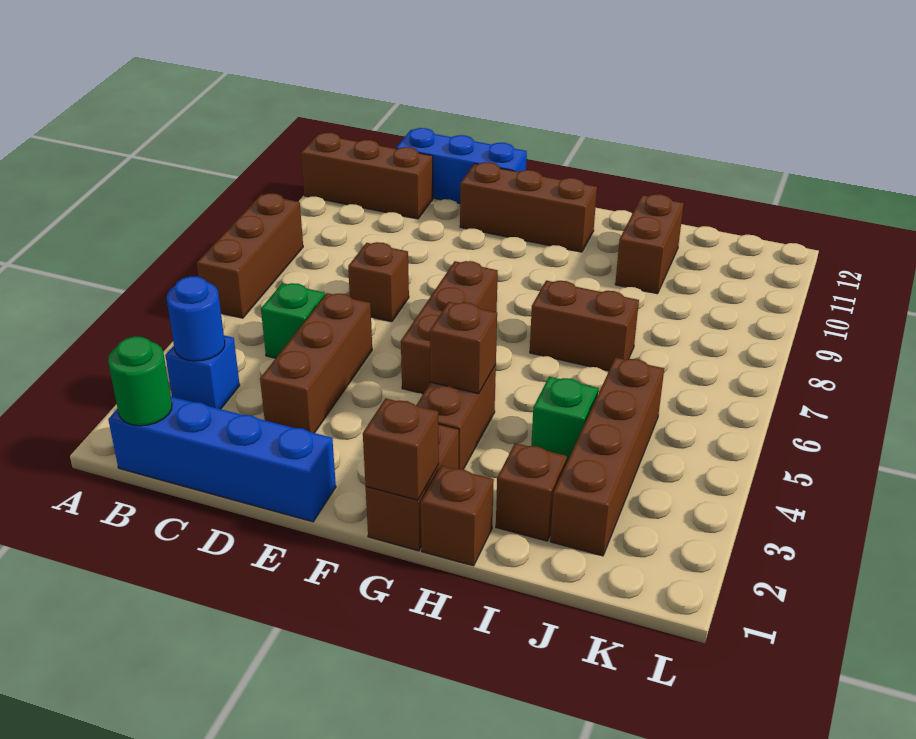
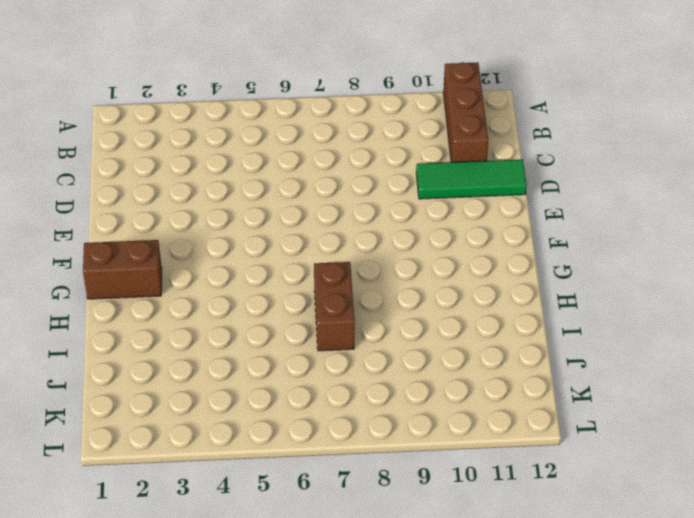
green 1x3 tile [416,159,527,199] -> blue 1x3 brick [396,128,527,203]
none -> brown 1x3 brick [197,193,303,318]
none -> blue 1x4 brick [108,397,336,522]
none -> blue 1x1 brick [165,335,240,409]

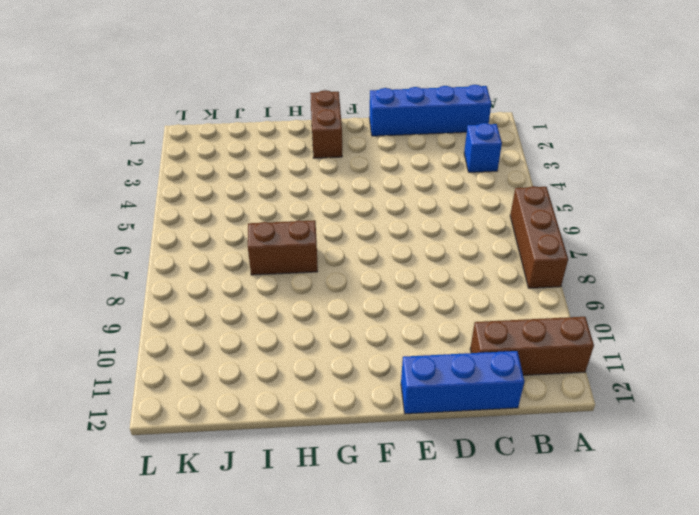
none -> green 1x1 brick [261,283,325,358]
none -> brown 1x3 brick [260,293,372,433]
none -> brown 1x1 brick [348,242,409,322]

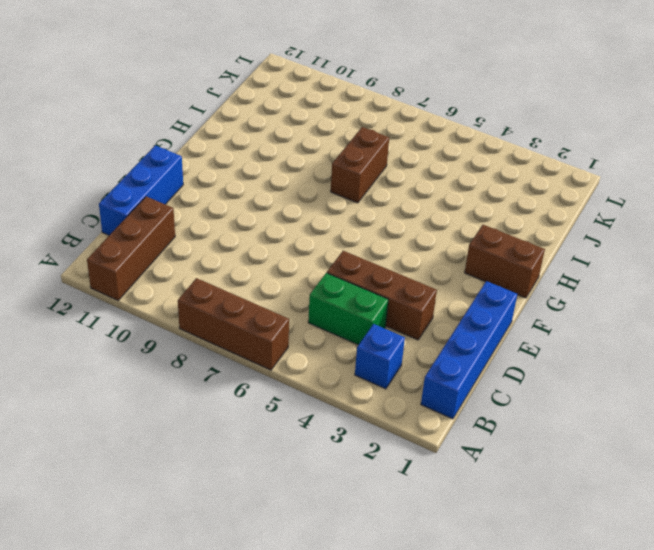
green 1x2 brick [308,273,388,345] -> green 1x1 brick [261,283,325,358]
none -> brown 1x1 brick [348,242,409,322]
none -> brown 1x3 brick [460,162,597,252]
none -> brown 1x3 brick [401,261,498,394]

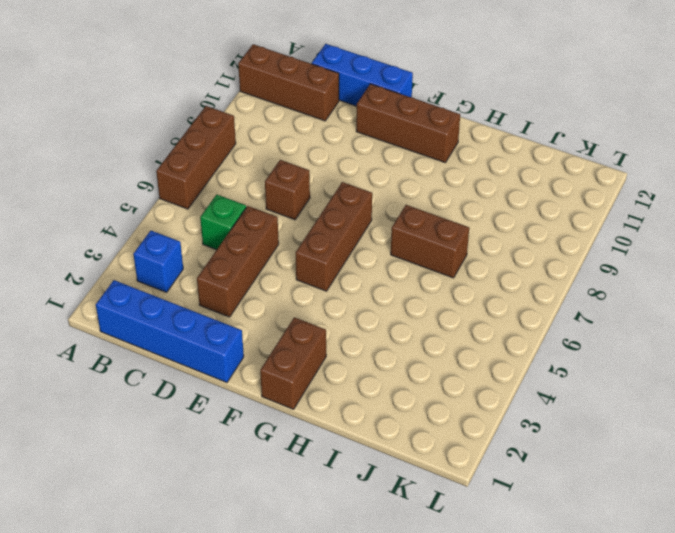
none -> brown 1x2 brick [416,365,496,469]
none -> brown 1x1 brick [421,465,494,566]
none -> brown 1x1 brick [496,443,567,541]

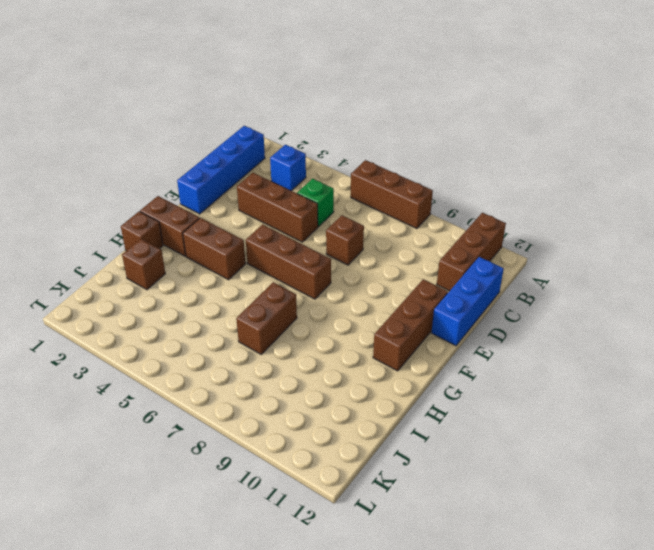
none -> green 1x1 brick [531,377,598,461]
none -> brown 1x2 brick [615,194,684,294]
none -> brown 1x4 brick [550,358,664,556]

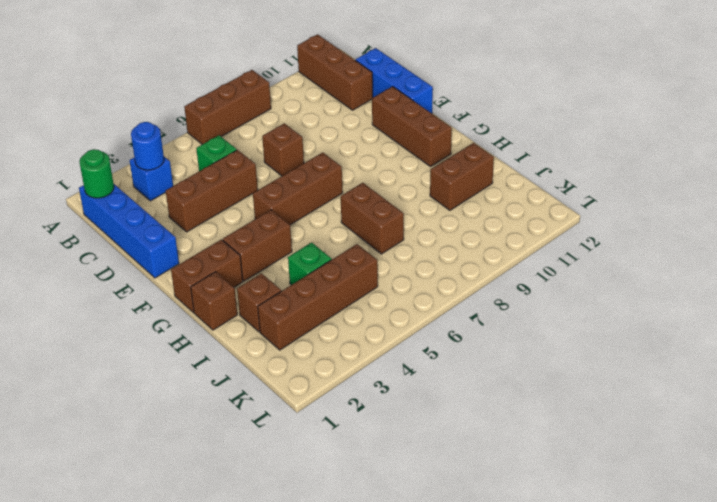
none -> brown 1x1 brick [363,398,439,500]
none -> brown 1x1 brick [430,302,497,394]

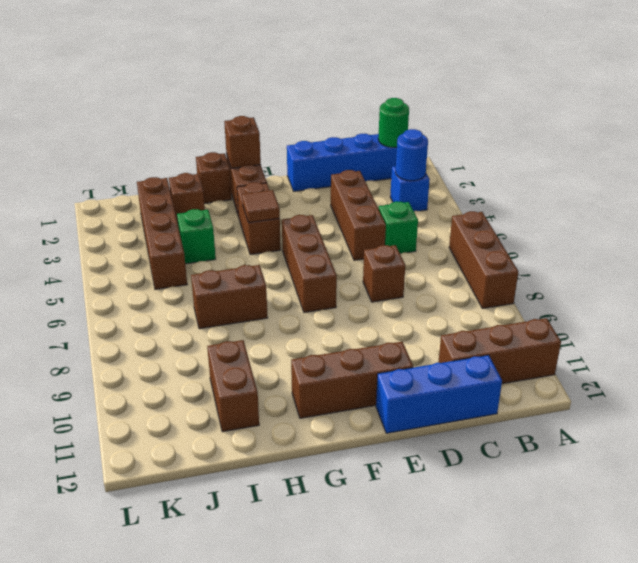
brown 1x1 tile [242,190,280,223] -> brown 1x1 brick [430,302,497,394]

